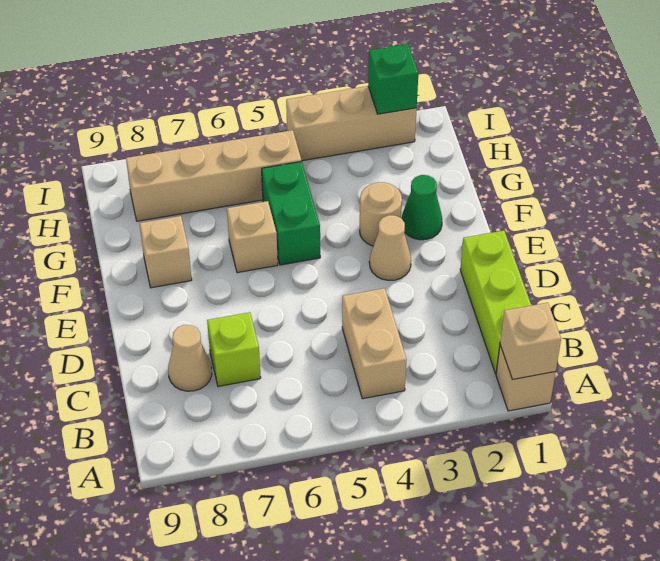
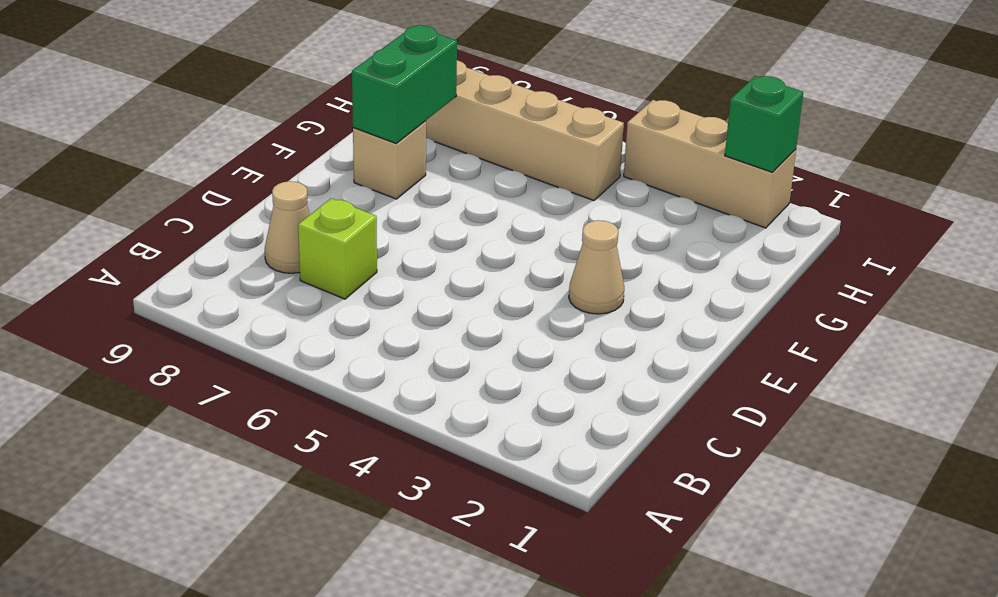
green 1x2 brick [352,25,457,143] -> green 1x2 brick moved to [262,162,320,265]
none -> tan 1x1 brick [496,345,556,411]
none -> lime 1x3 brick [460,231,531,374]
none -> tan 1x2 brick [342,288,407,399]

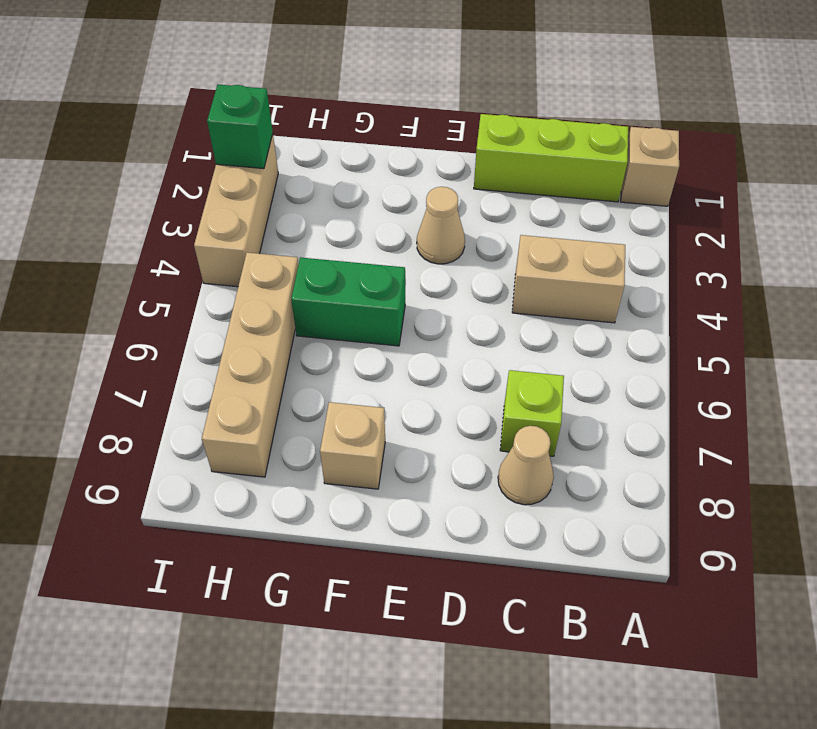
none -> green 1x1 cone [401,175,442,240]
none -> tan 1x1 round brick [360,182,402,246]
none -> tan 1x1 brick [227,201,278,273]

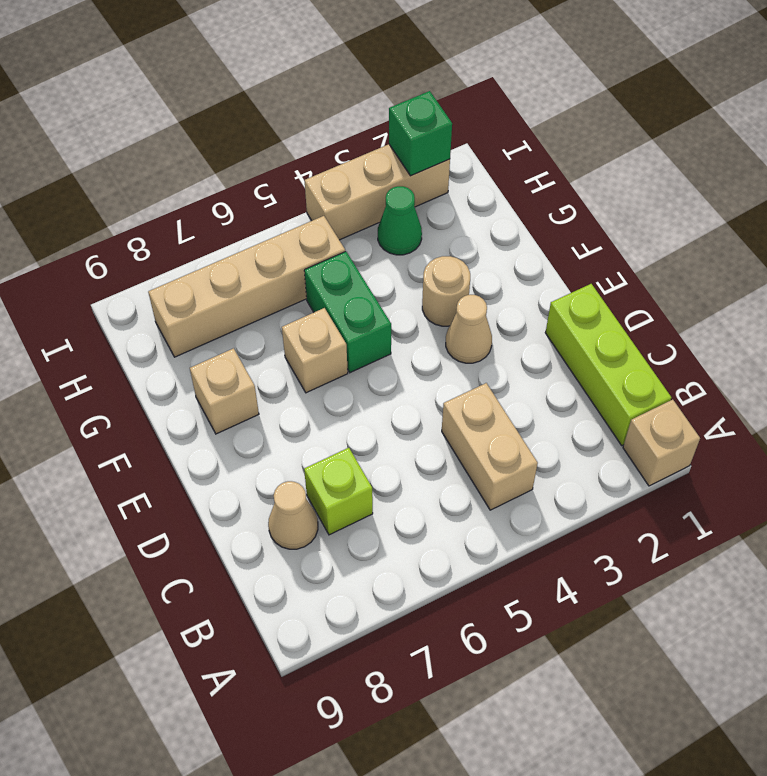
green 1x1 cone [378,186,422,255] -> green 1x1 cone moved to [401,175,442,240]
none -> tan 1x1 brick [500,303,561,380]

